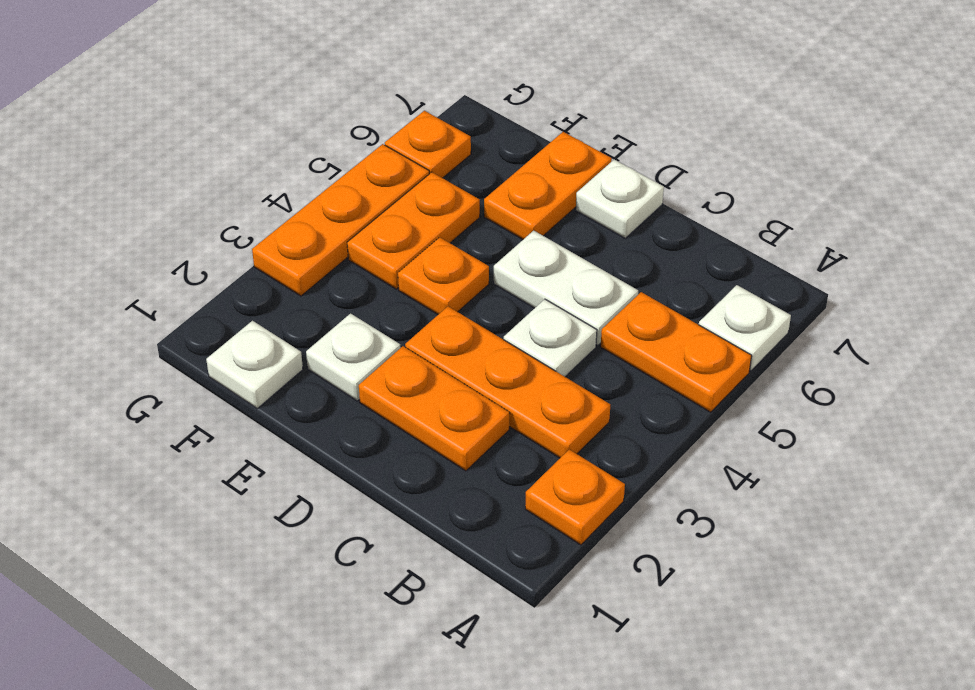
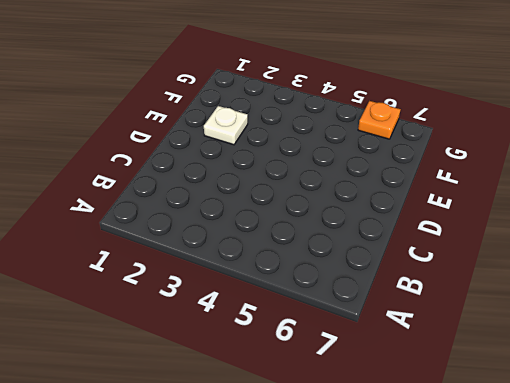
none -> orange 1x1 plate [525,449,625,545]
none -> orange 1x2 plate [601,292,752,412]
none -> white 1x1 plate [699,285,791,371]

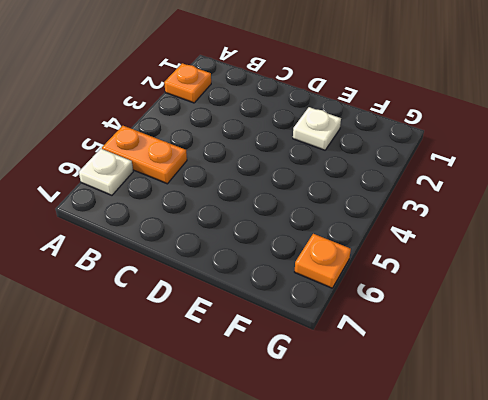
none -> orange 1x3 plate [405,306,610,458]
none -> orange 1x2 plate [359,346,510,471]
none -> white 1x1 plate [504,299,597,377]

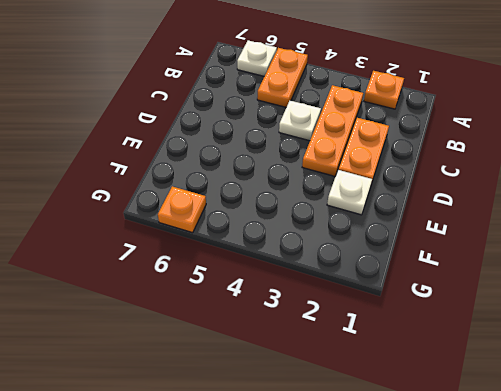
none -> white 1x2 plate [494,231,638,345]
none -> white 1x1 plate [576,160,664,238]
none -> orange 1x1 plate [398,237,489,314]

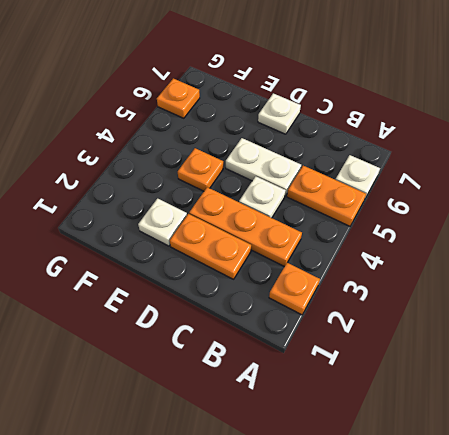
none -> orange 1x2 plate [484,132,612,239]
none -> white 1x1 plate [206,321,303,408]
none -> orange 1x2 plate [347,172,480,289]

